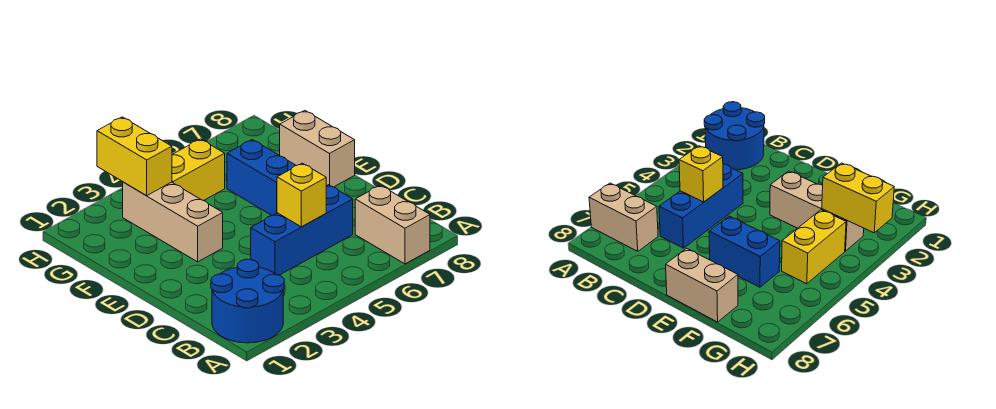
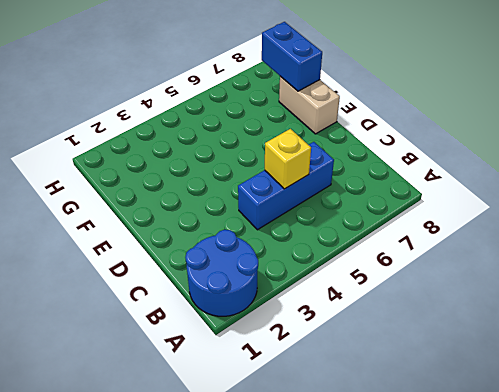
blue 1x2 brick [262,22,322,91] -> blue 1x2 brick moved to [227,140,296,215]
none -> tan 1x2 brick [355,185,430,264]
none -> tan 1x3 brick [123,182,223,262]

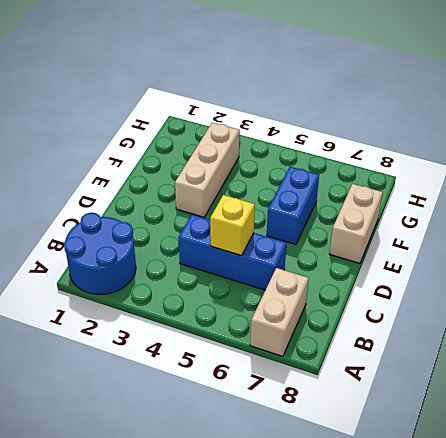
none -> yellow 1x2 brick [172,139,225,201]
none -> yellow 1x2 brick [97,117,172,196]

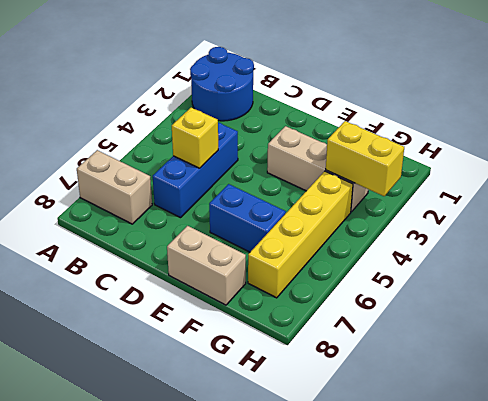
yellow 1x4 brick [248,171,353,298] -> yellow 1x2 brick [172,139,225,201]

